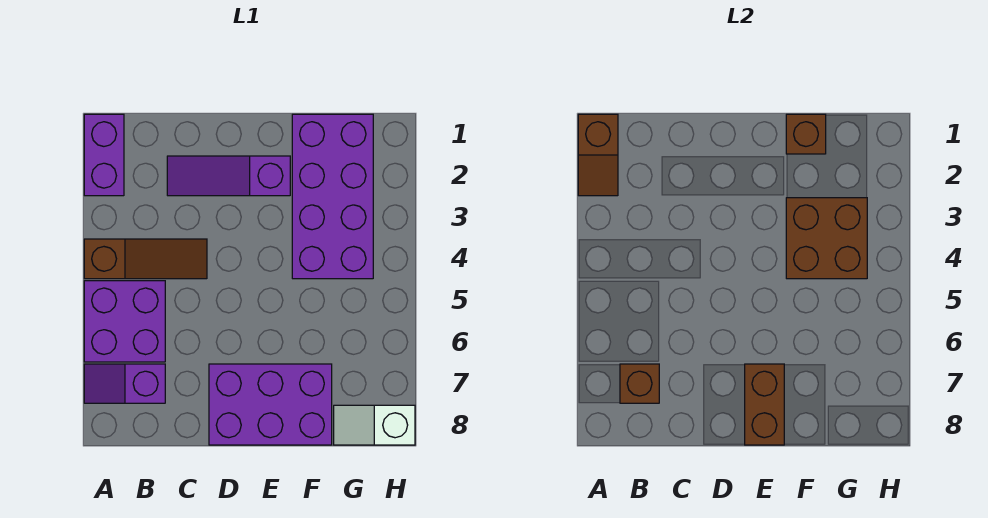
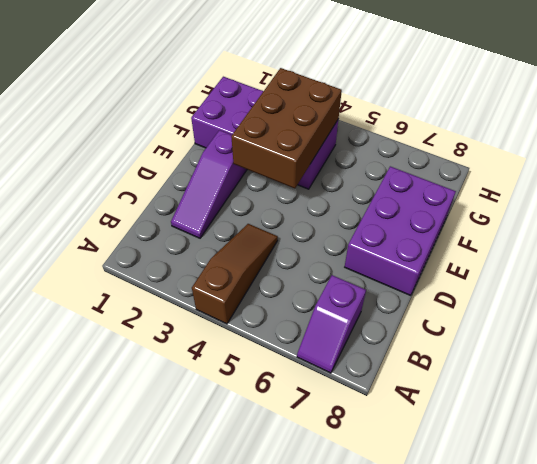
brown 2x3 brick [231,68,342,189] -> brown 2x2 brick [786,198,867,279]
none -> purple 1x2 brick [84,114,124,196]
none -> purple 2x2 brick [84,281,165,362]
none -> white 1x2 slope [334,405,415,445]

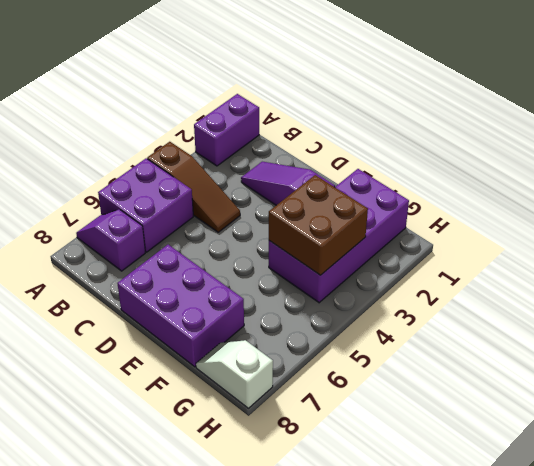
none -> brown 1x2 slope [578,114,618,196]
none -> brown 1x1 brick [620,364,659,403]
none -> brown 1x2 brick [745,364,784,445]

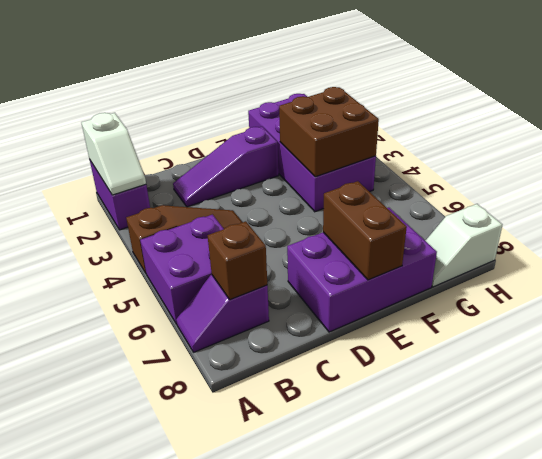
white 1x2 slope [81,113,146,195] -> brown 1x2 slope [578,114,618,196]
none -> brown 1x1 brick [786,114,826,154]

